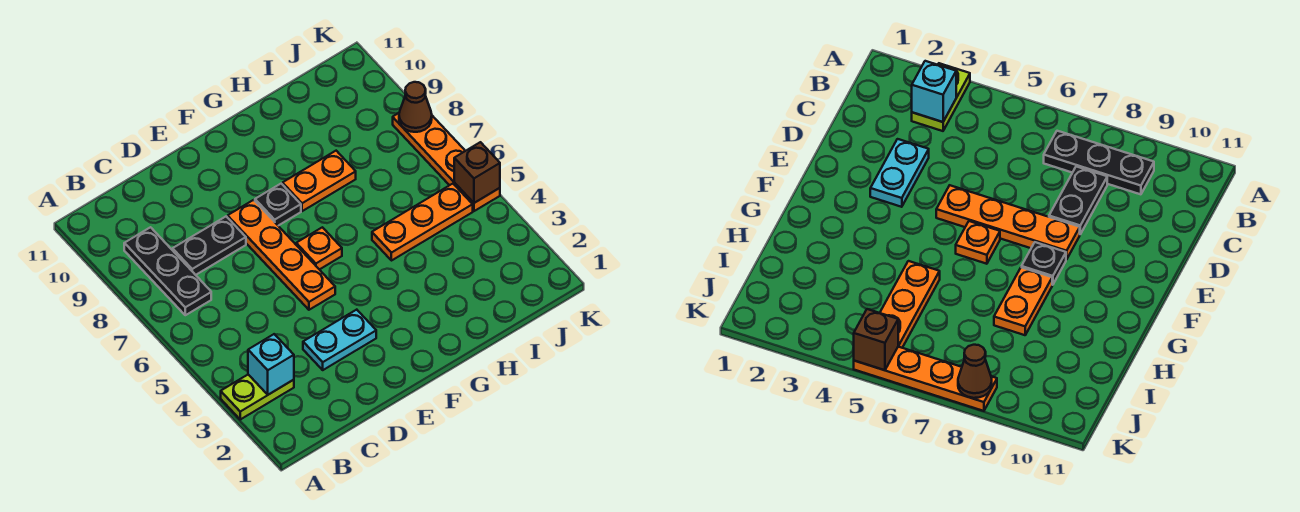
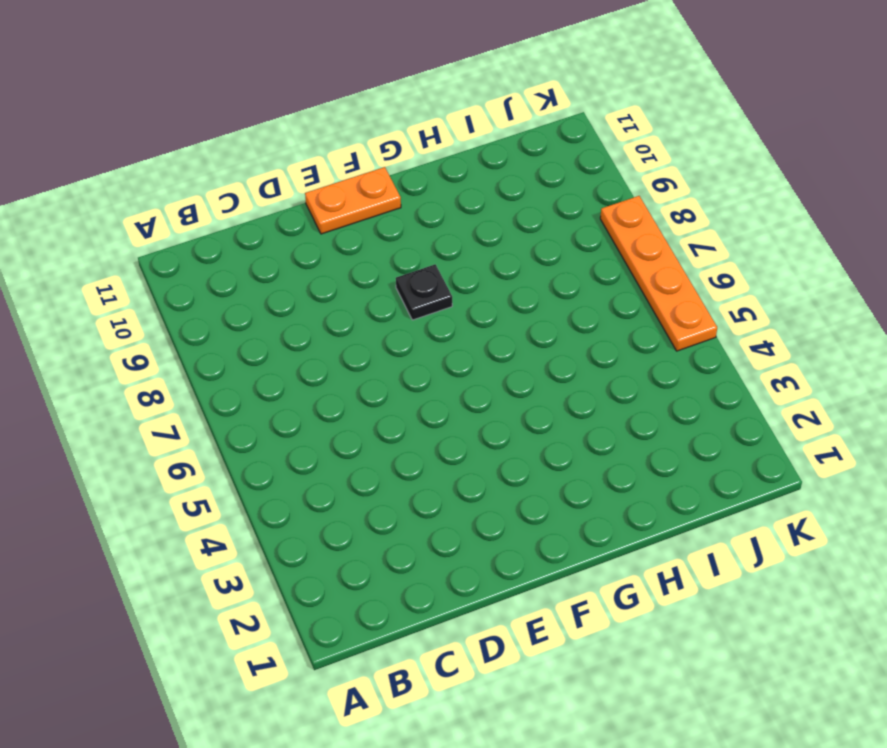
orange 1x2 plate [305,167,401,234] -> orange 1x2 plate moved to [283,151,356,211]
none -> lime 1x2 plate [221,375,294,419]
none -> black 1x3 plate [124,227,211,315]
none -> black 1x2 plate [173,216,246,275]

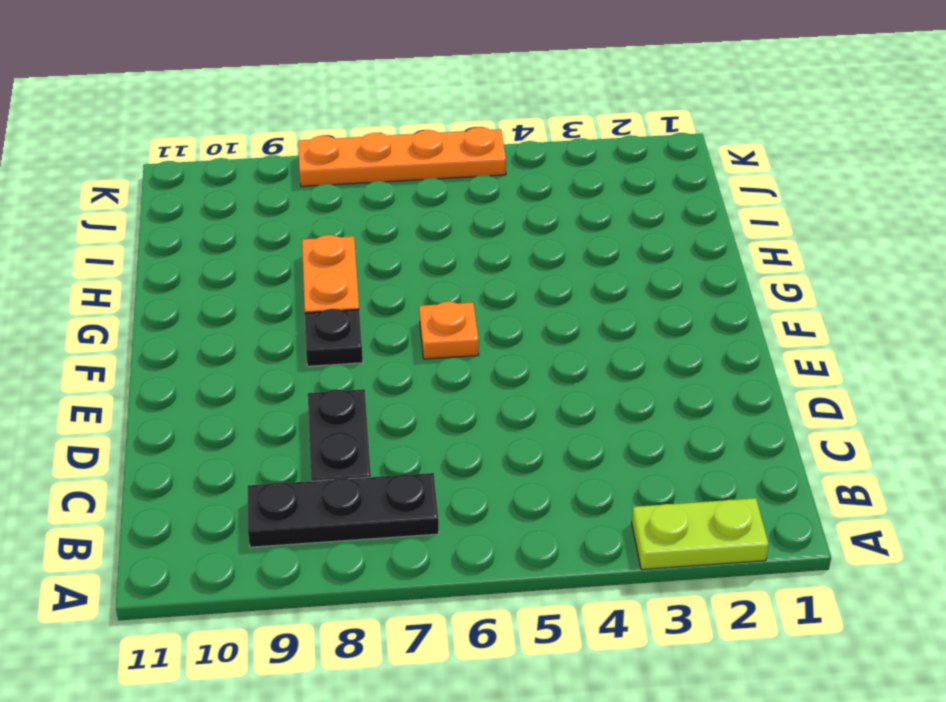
lime 1x2 plate [632,498,769,570] -> lime 1x2 plate turned to [221,375,294,419]
none -> cyan 1x2 plate [303,310,376,370]
none -> orange 1x4 plate [228,200,335,310]
none -> orange 1x3 plate [372,184,473,261]

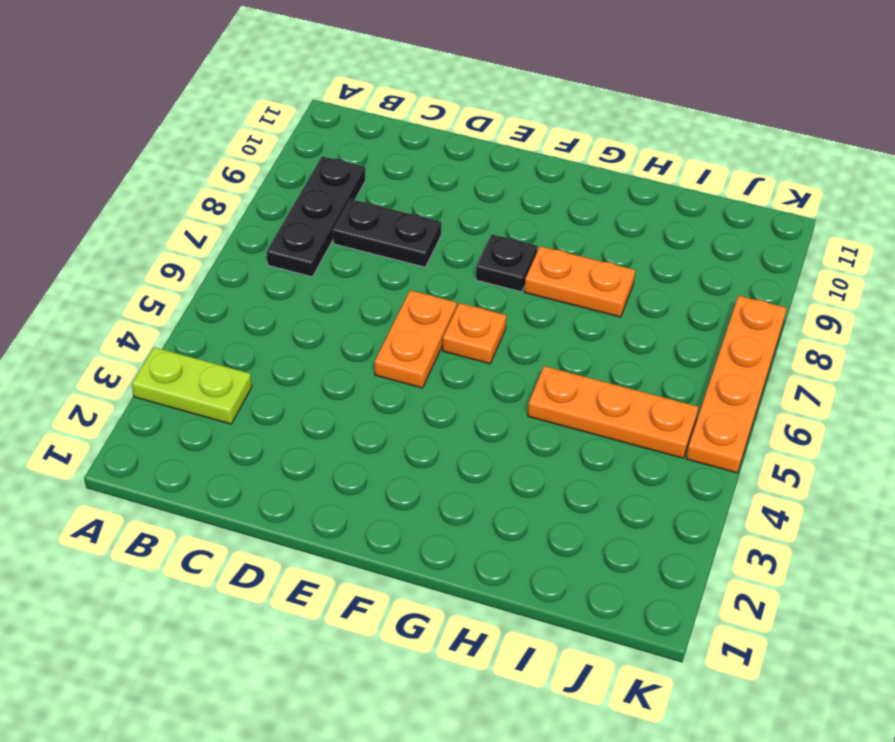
orange 1x2 plate [374,290,457,388] -> orange 1x4 plate [228,200,335,310]
none -> cyan 1x2 plate [303,310,376,370]
none -> cyan 1x1 brick [248,334,294,395]
none -> brown 1x1 brick [454,142,500,203]

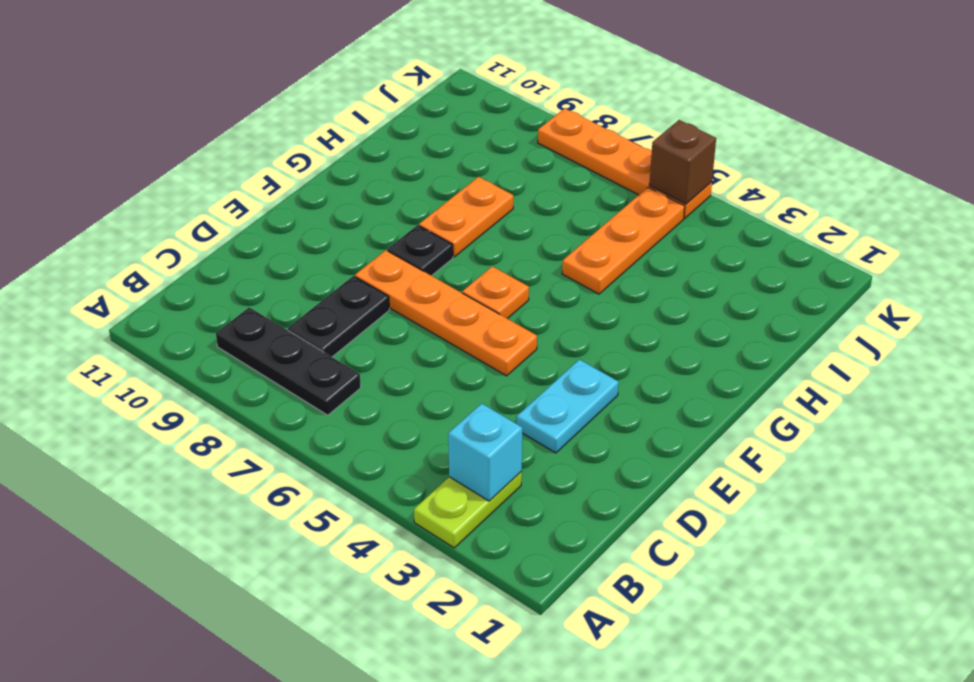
none -> brown 1x1 cone [399,82,432,132]

